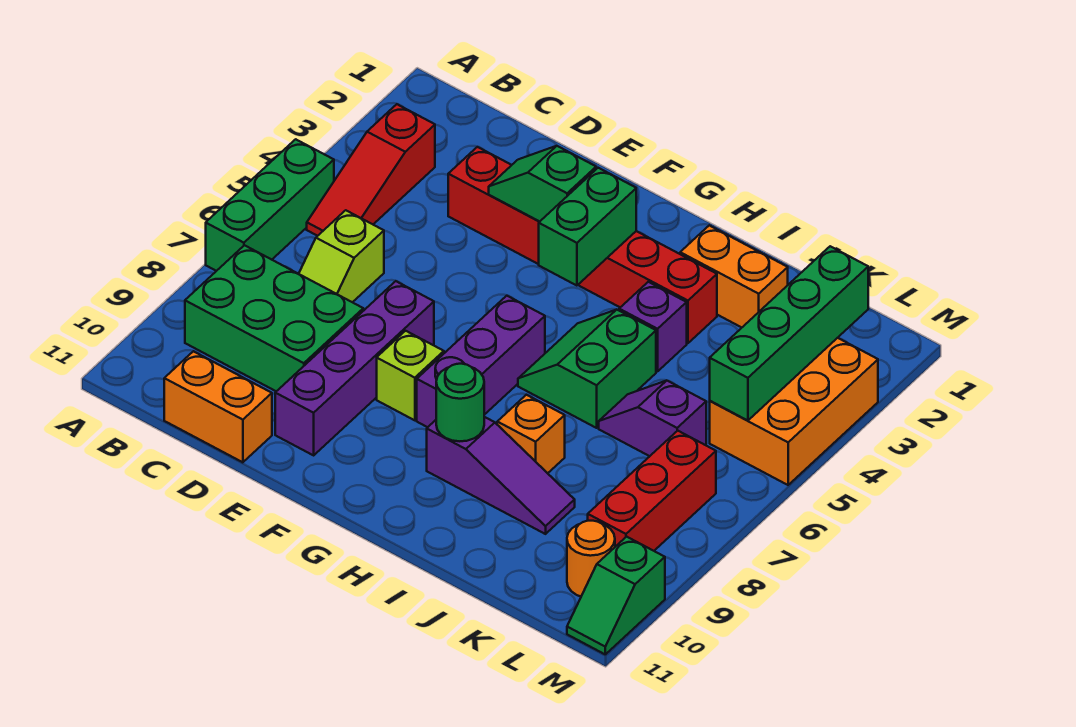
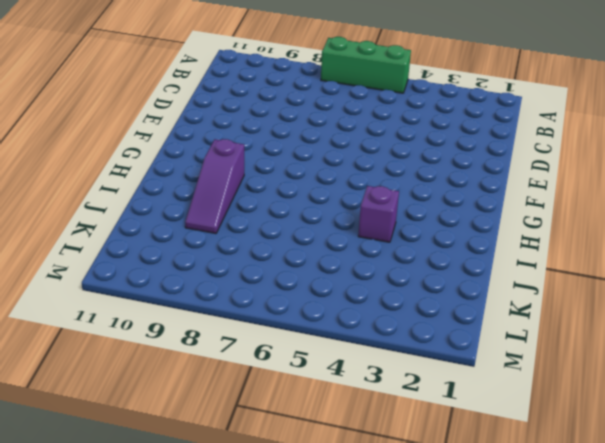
none -> red 1x3 slope [307,104,435,236]
none -> green 2x3 brick [185,245,363,391]
none -> lime 1x2 slope [299,210,384,302]

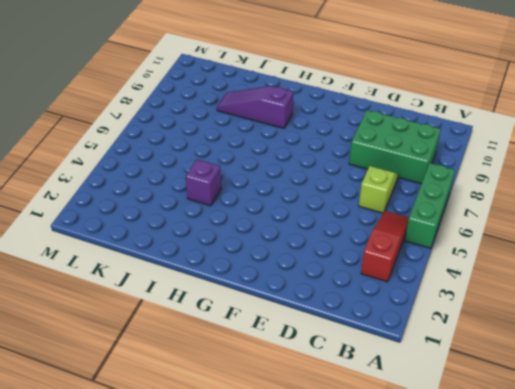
none -> orange 1x2 brick [164,351,272,462]
none -> red 1x6 brick [448,147,717,343]
none -> purple 1x4 brick [275,281,434,455]

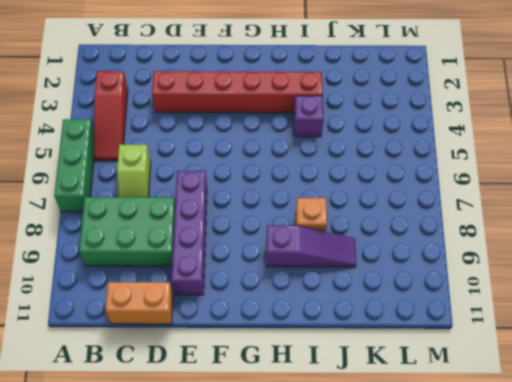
none -> lime 1x1 brick [377,331,444,420]
none -> purple 1x3 brick [417,296,545,427]
none -> green 2x2 slope [518,309,656,428]

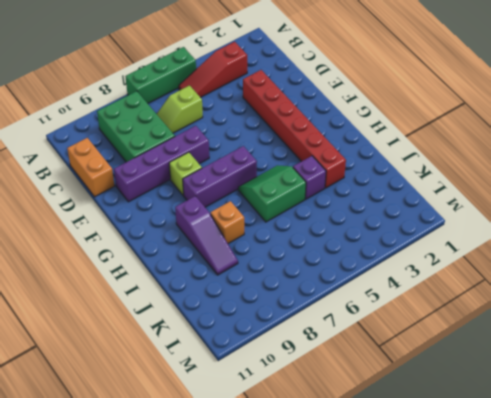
none -> orange 1x2 brick [680,225,788,327]
none -> purple 1x2 slope [599,380,706,456]
none -> orange 2x3 brick [710,338,878,485]

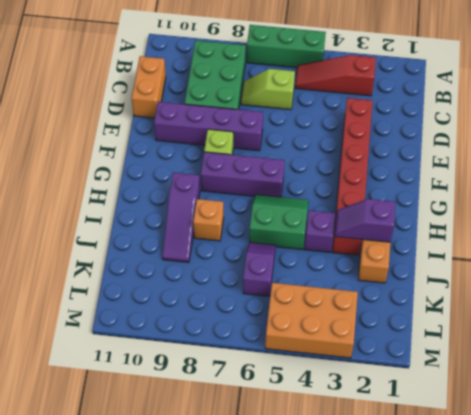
purple 1x2 slope [335,199,396,242] -> none
none -> red 1x3 brick [588,431,716,551]
none -> orange 1x1 round brick [567,521,615,597]
none -> green 1x2 slope [567,537,665,654]

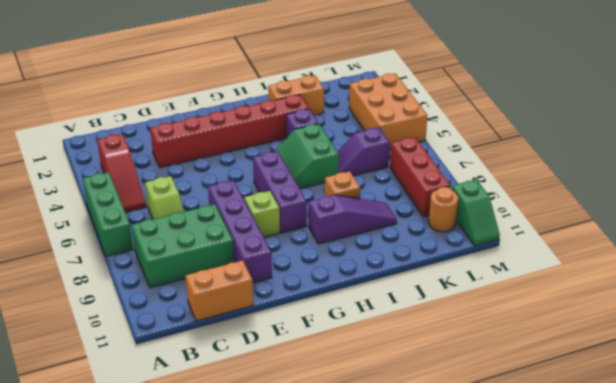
none -> green 1x2 slope [489,146,596,222]
none -> green 1x2 brick [539,168,636,286]
none -> green 1x1 round brick [436,364,484,441]

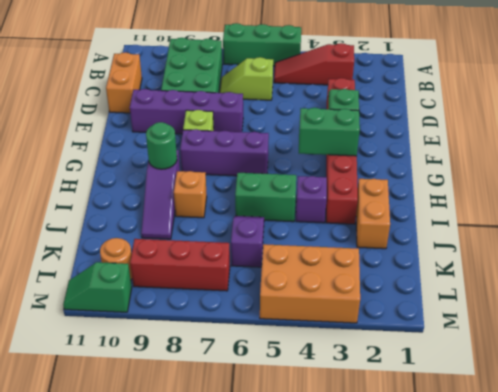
none -> green 1x4 brick [710,246,868,421]

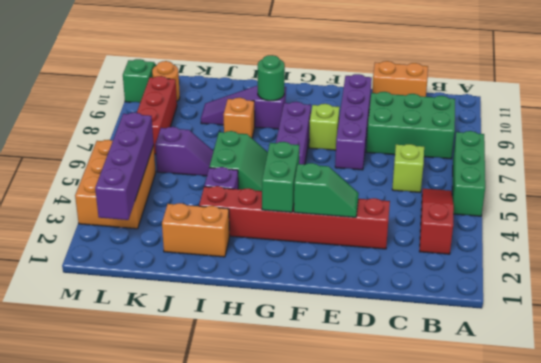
purple 1x4 brick [95,112,154,220] -> green 1x4 brick [710,246,868,421]

